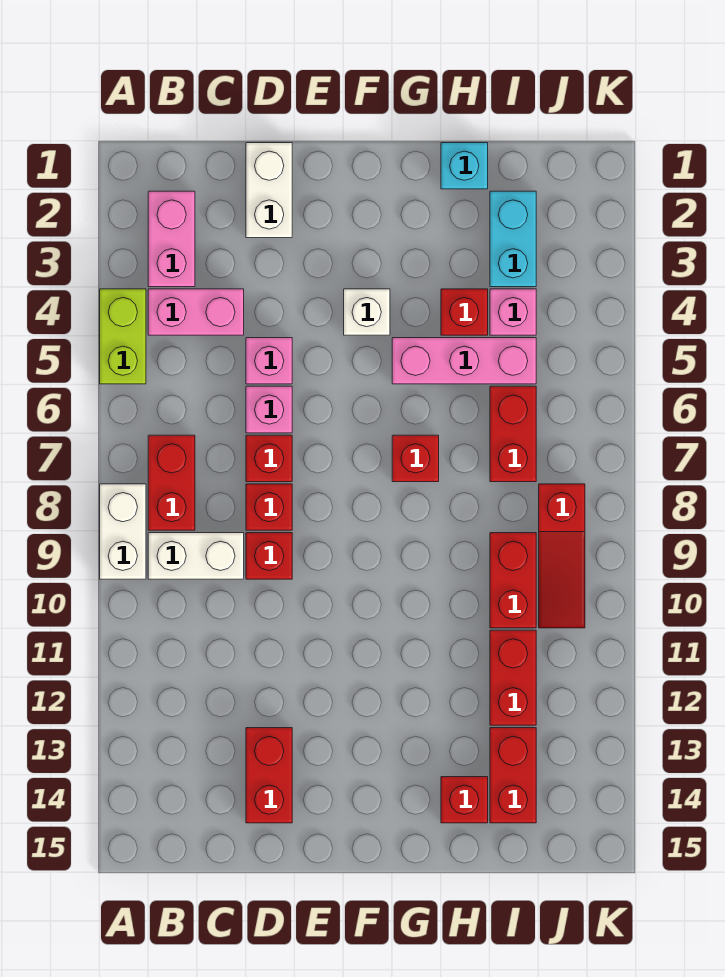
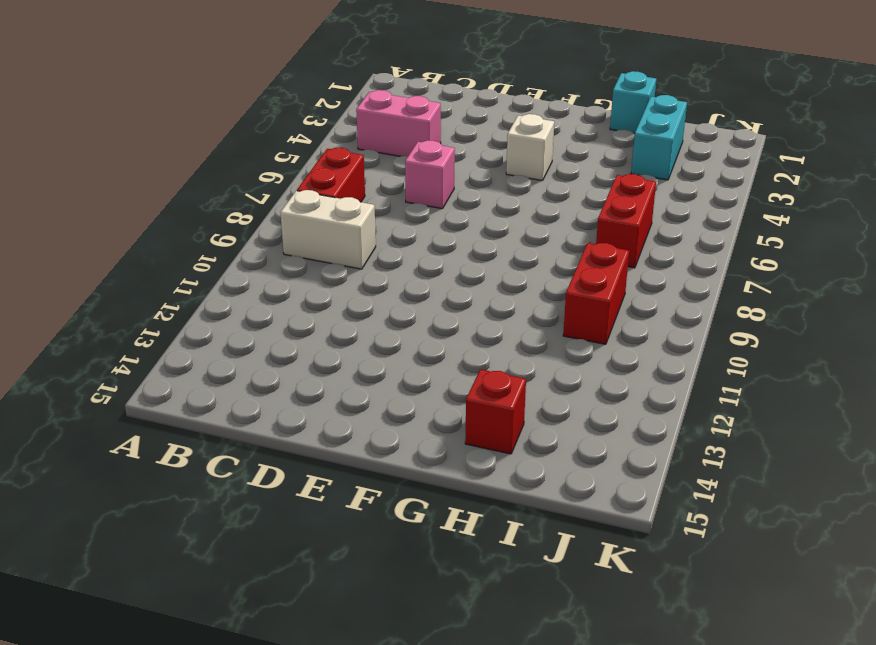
none -> lime 1x2 brick [100,289,146,384]
none -> white 1x2 brick [100,484,146,579]
none -> pink 1x2 brick [148,191,195,287]

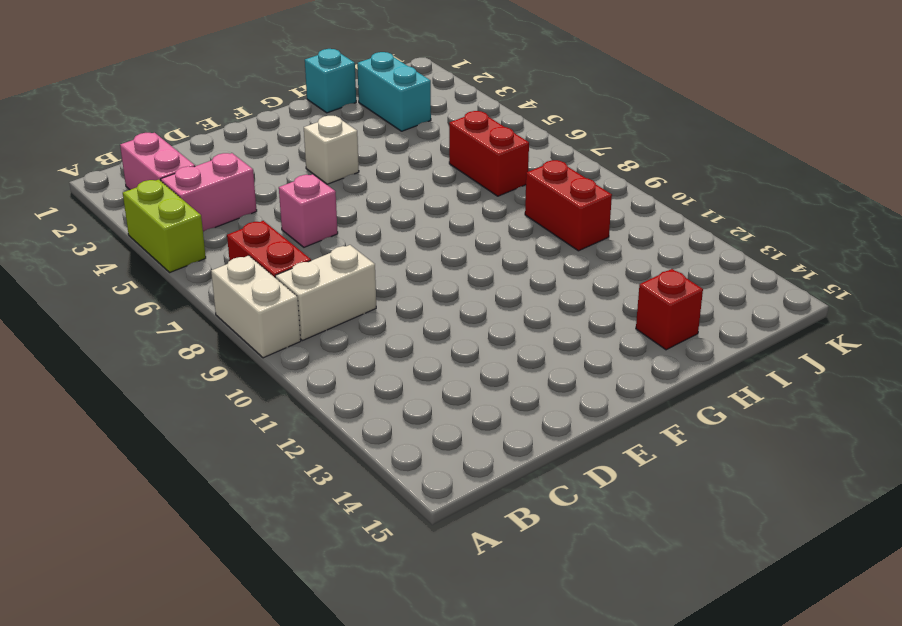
none -> white 1x2 brick [246,143,292,238]
none -> pink 1x1 brick [246,338,292,384]
none -> red 1x1 brick [246,435,292,482]

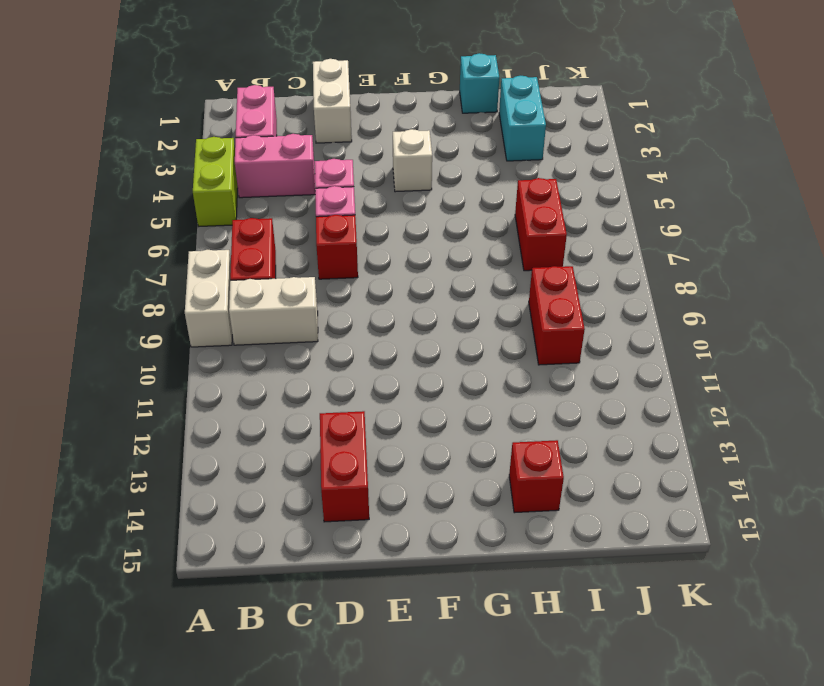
none -> red 1x1 brick [246,484,292,530]
none -> red 1x1 brick [246,533,292,579]
none -> pink 1x3 brick [392,338,536,384]

